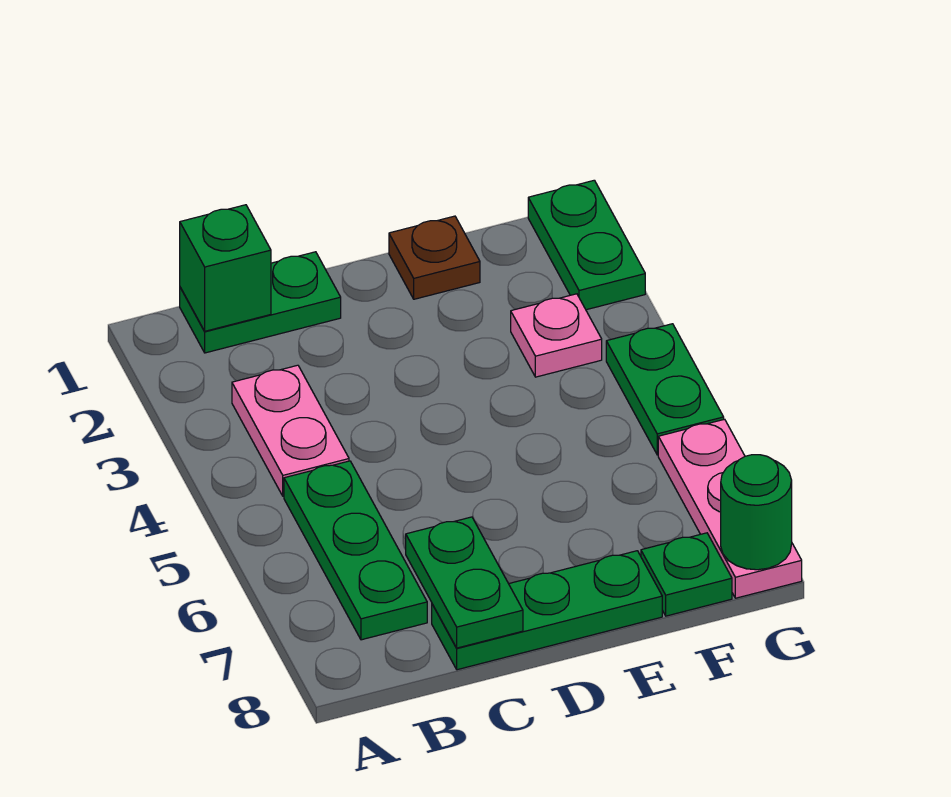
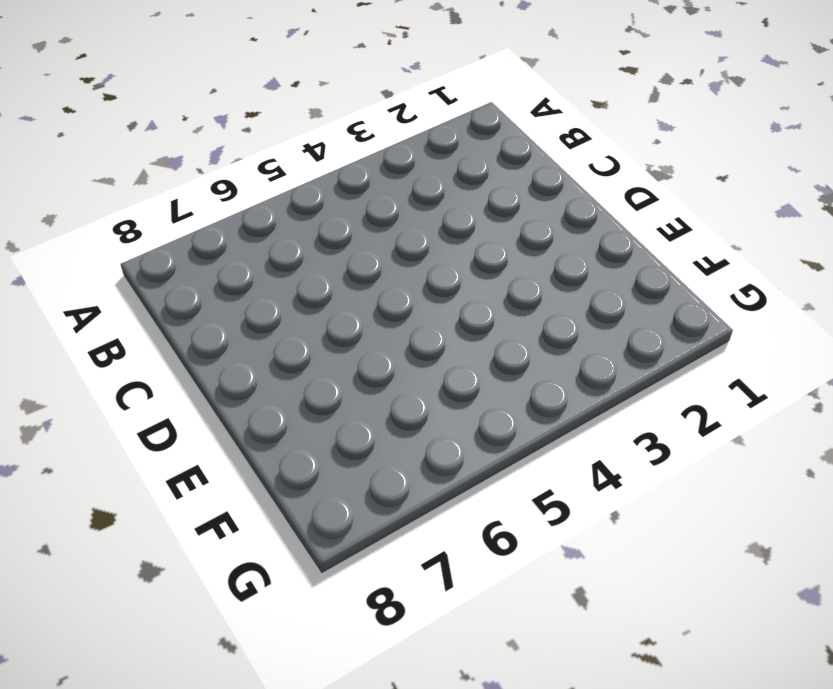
none -> green 1x2 plate [180,252,341,353]
none -> pink 1x2 plate [232,365,349,496]
none -> green 1x3 plate [284,461,427,640]

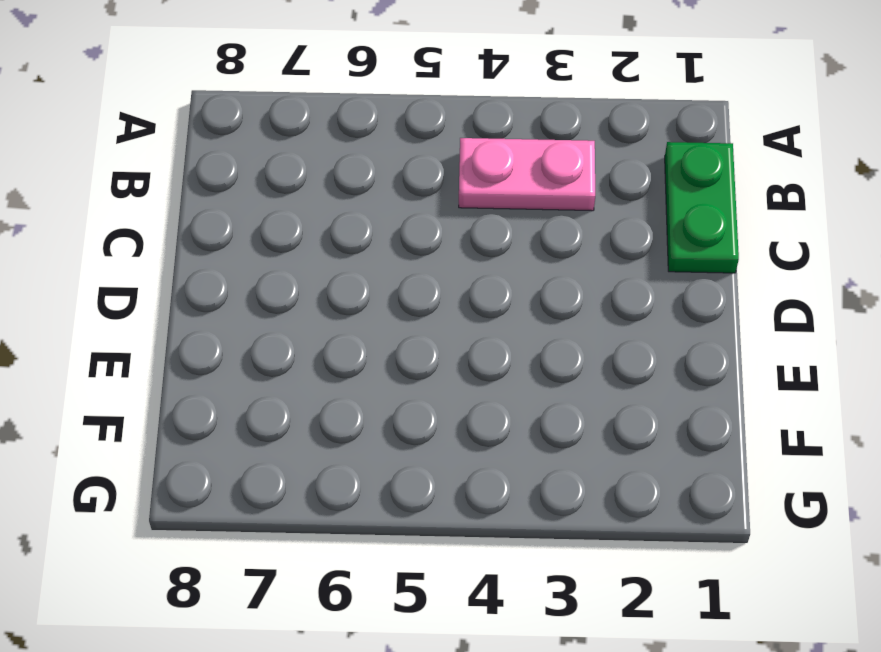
none -> green 1x3 plate [284,461,427,640]
none -> green 1x3 plate [432,551,662,670]
none -> brown 1x1 plate [389,216,480,299]

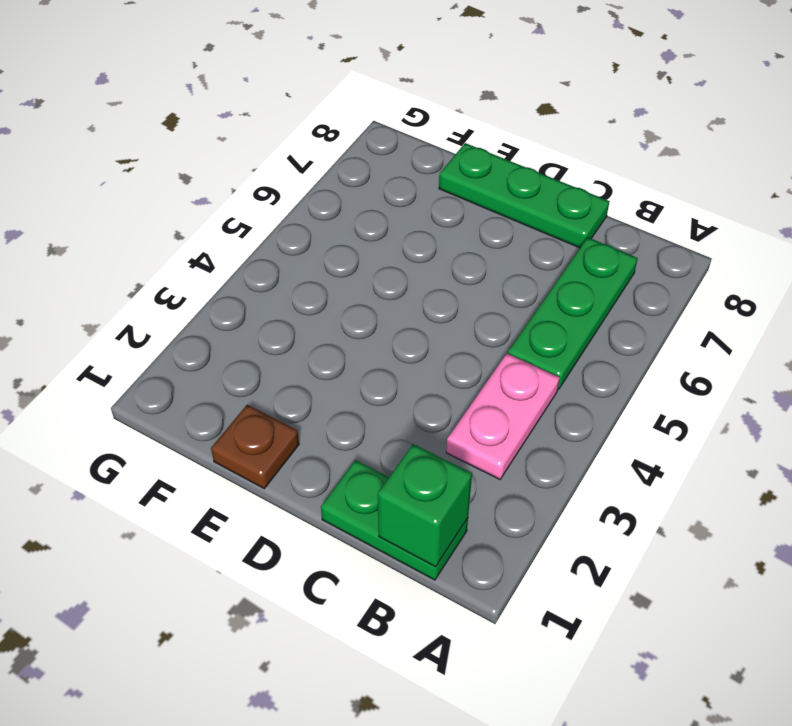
none -> pink 1x1 plate [511,294,602,377]
none -> green 1x1 plate [641,533,732,616]
none -> green 1x2 plate [528,180,645,310]

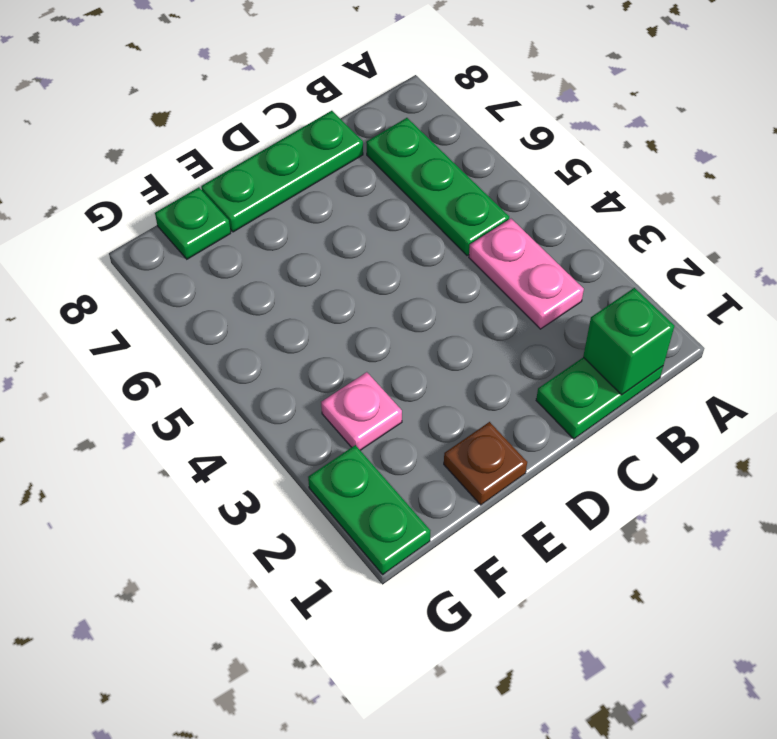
none -> green 1x2 plate [606,324,724,455]
none -> pink 1x3 plate [658,419,802,598]
none -> green 1x2 plate [406,517,523,648]

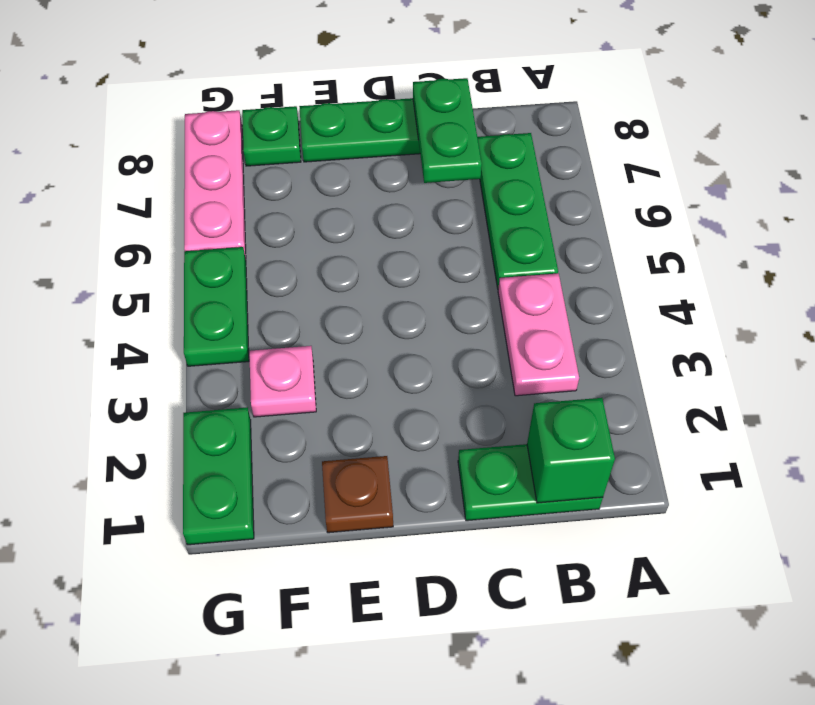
none -> green 1x1 round brick [721,455,792,570]

